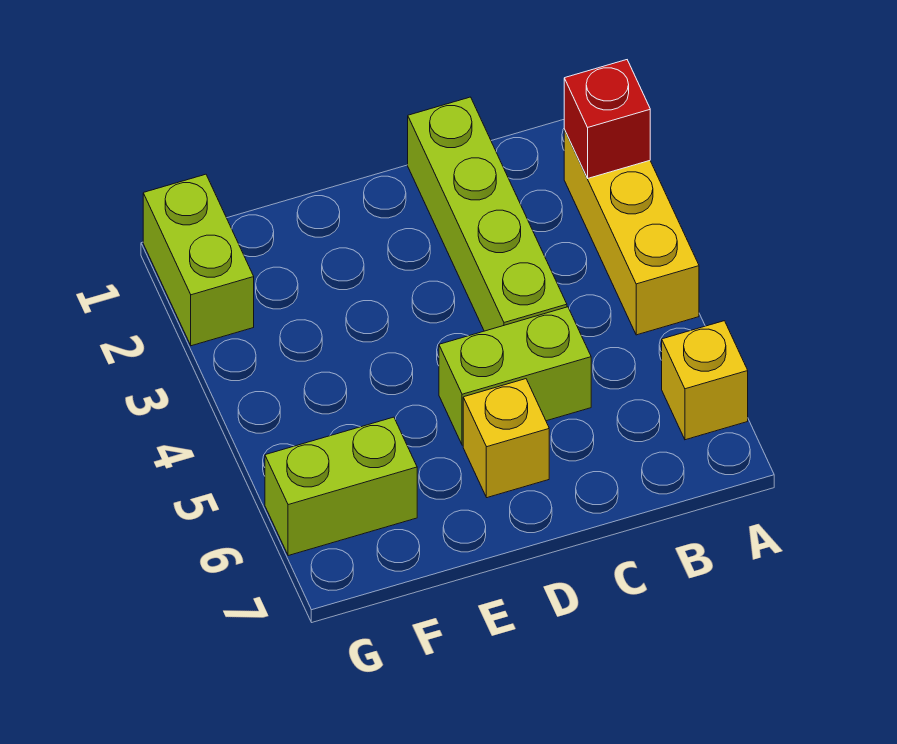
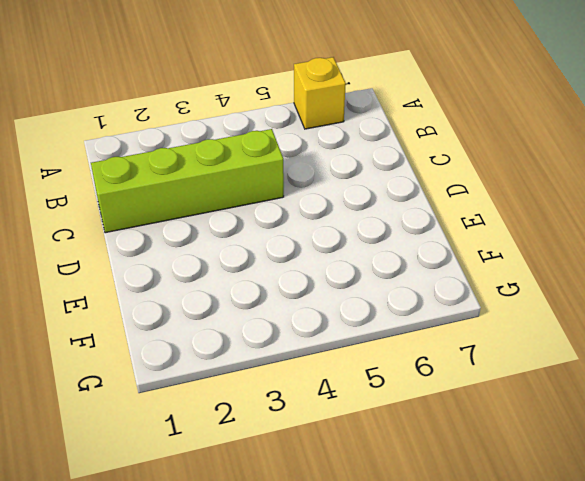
none -> yellow 1x3 brick [564,130,699,335]
none -> lime 1x2 brick [439,307,591,445]

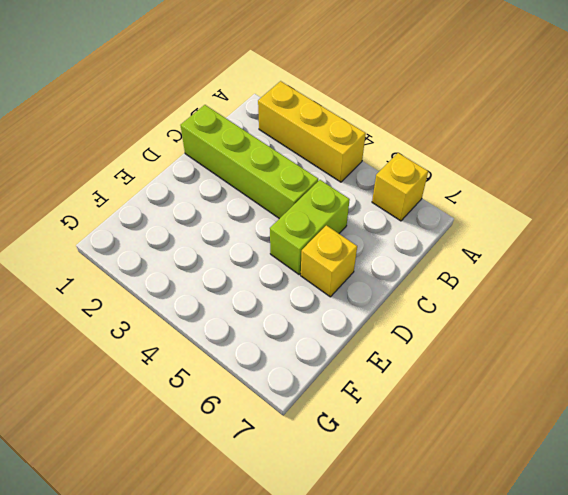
none -> lime 1x2 brick [265,417,417,556]
none -> lime 1x2 brick [143,174,254,346]

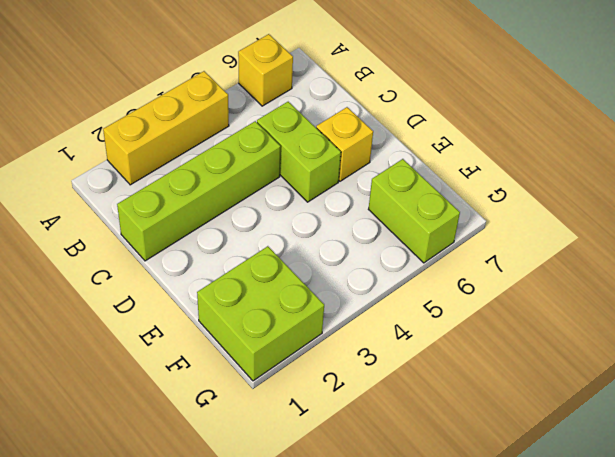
lime 2x2 brick [197,246,324,381] -> lime 1x2 brick [143,174,254,346]
none -> red 1x1 brick [564,60,650,178]

